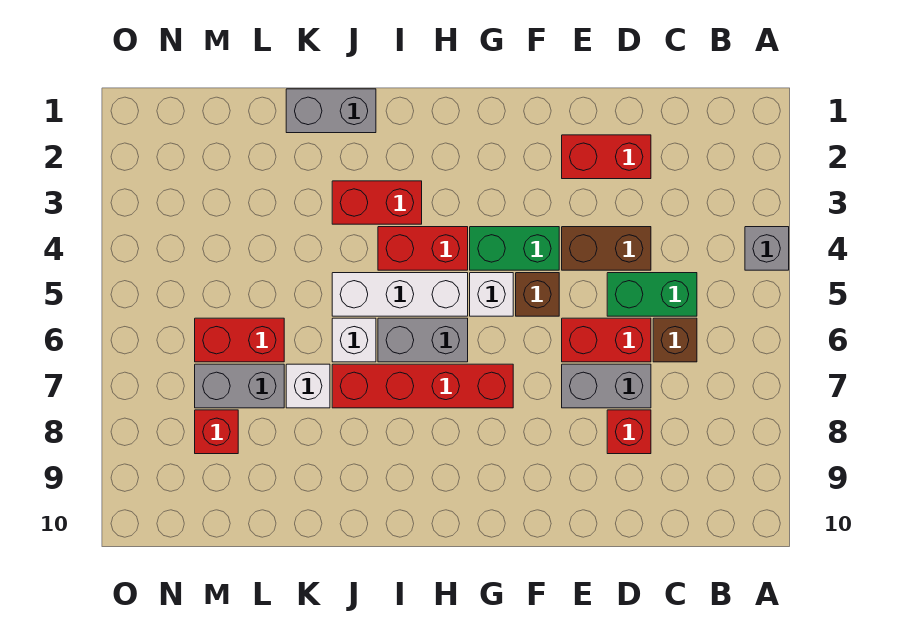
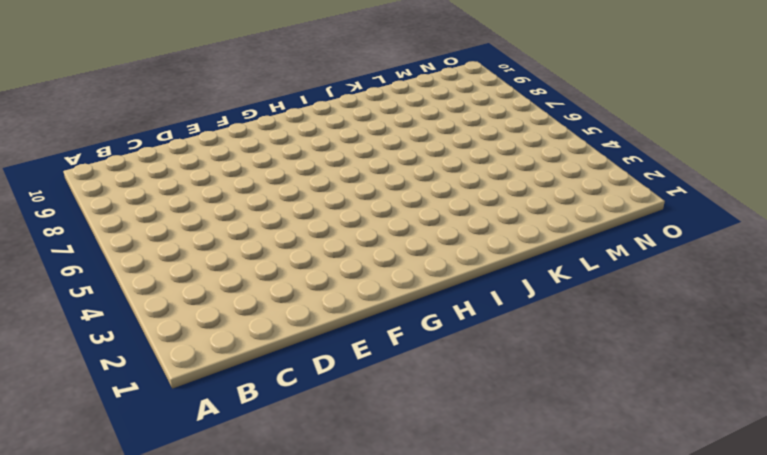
none -> grey 1x1 brick [745,227,789,270]
none -> green 1x2 brick [607,273,697,316]
none -> brown 1x1 brick [653,318,697,362]

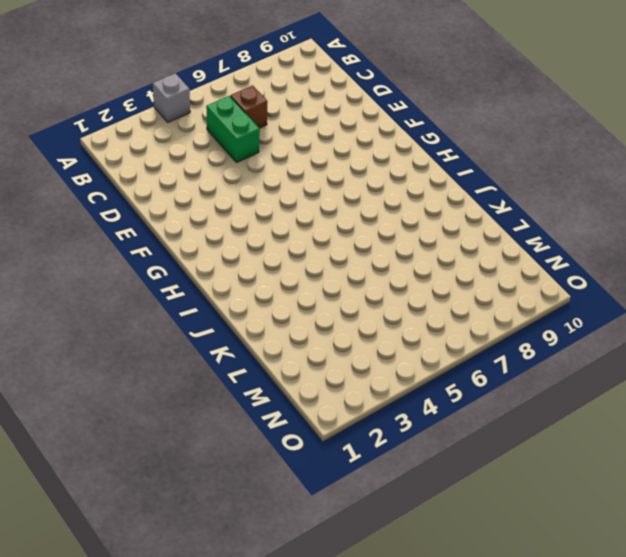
none -> red 1x2 brick [562,135,651,179]
none -> brown 1x2 brick [562,227,651,270]
none -> red 1x2 brick [562,318,651,362]

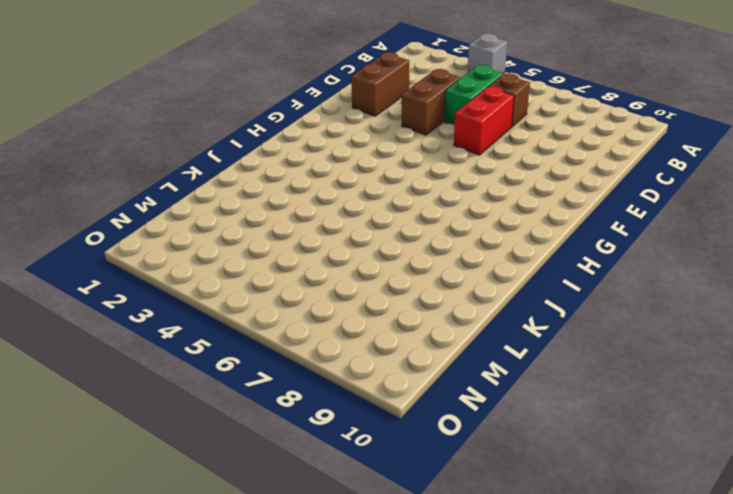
brown 1x2 brick [351,52,409,116] -> red 1x2 brick [562,135,651,179]
none -> grey 1x2 brick [562,364,651,408]
none -> red 1x1 brick [607,410,651,454]
none -> green 1x2 brick [470,227,559,270]

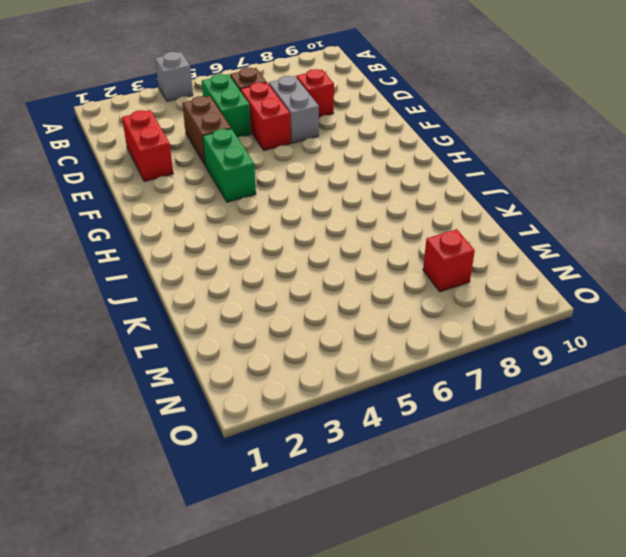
none -> brown 1x1 brick [516,273,559,316]
none -> white 1x1 brick [470,273,513,316]
none -> red 1x4 brick [332,364,513,408]

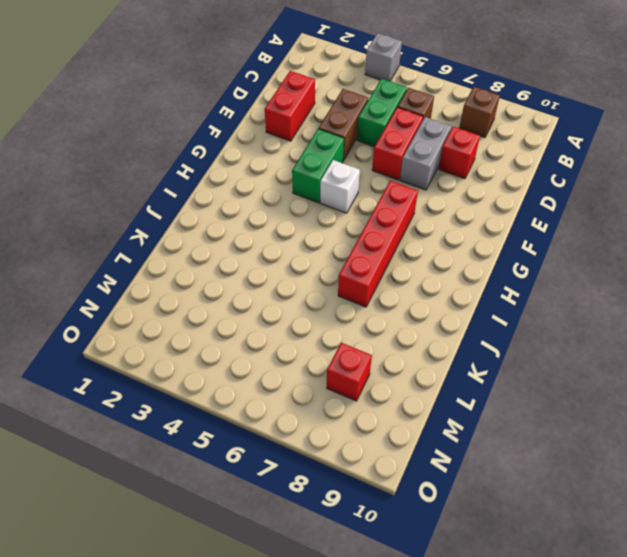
brown 1x1 brick [459,87,500,138] -> brown 1x1 brick moved to [516,273,559,316]
none -> red 1x2 brick [378,227,468,270]
none -> white 1x3 brick [332,273,468,316]
none -> grey 1x2 brick [378,318,468,362]

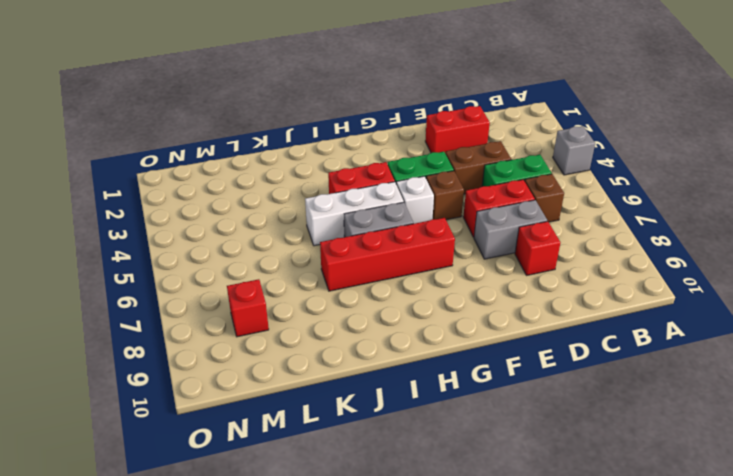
none -> red 1x2 brick [332,181,422,224]
none -> grey 1x2 brick [286,89,376,133]
none -> white 1x1 brick [332,318,376,362]

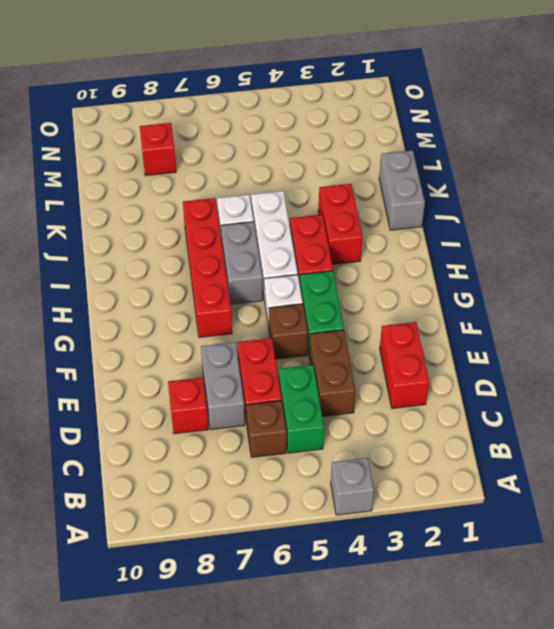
none -> white 1x1 brick [286,364,330,408]
none -> red 1x2 brick [195,318,284,362]
none -> grey 1x2 brick [195,364,284,408]

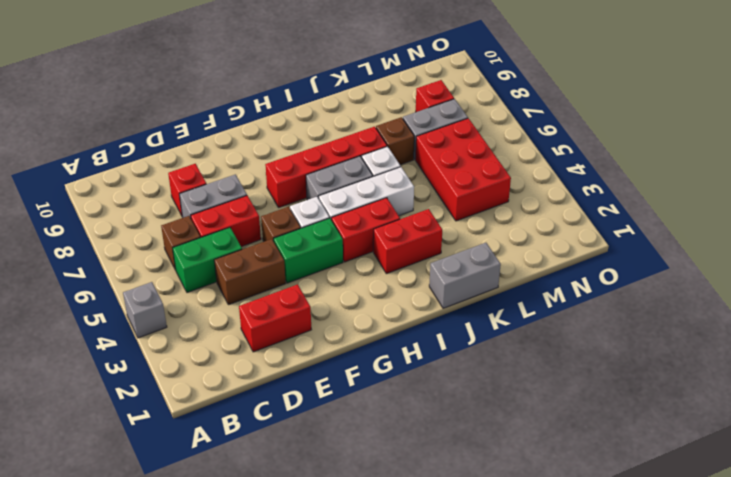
brown 1x1 brick [376,117,414,165] -> white 1x1 brick [286,364,330,408]
red 2x3 brick [415,118,511,221] -> red 1x2 brick [195,318,284,362]

